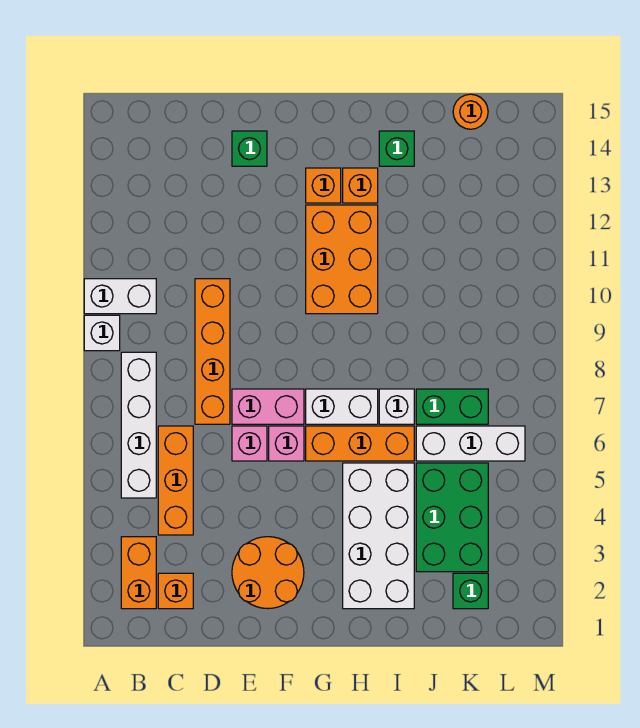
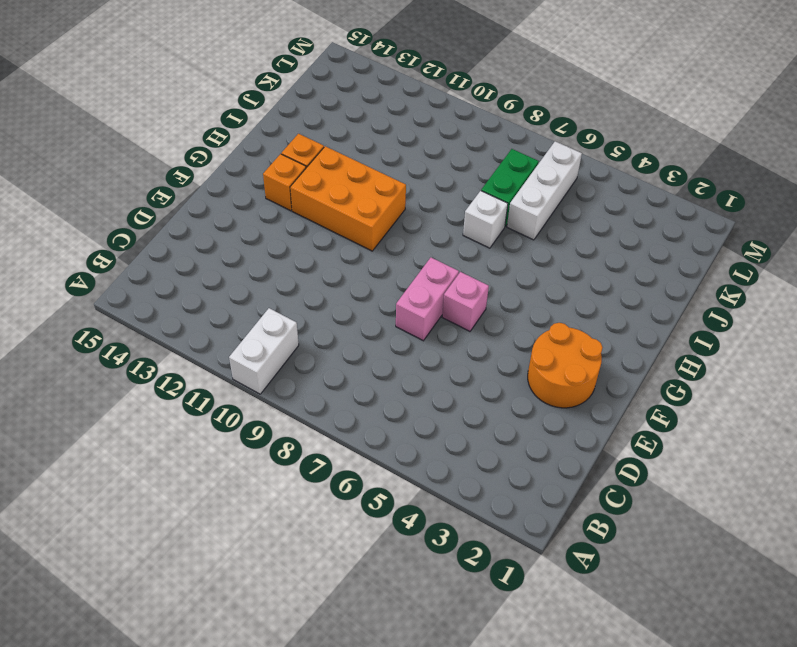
none -> white 1x1 brick [84,315,120,351]
none -> orange 1x2 brick [121,537,156,609]
none -> white 1x4 brick [121,352,156,498]

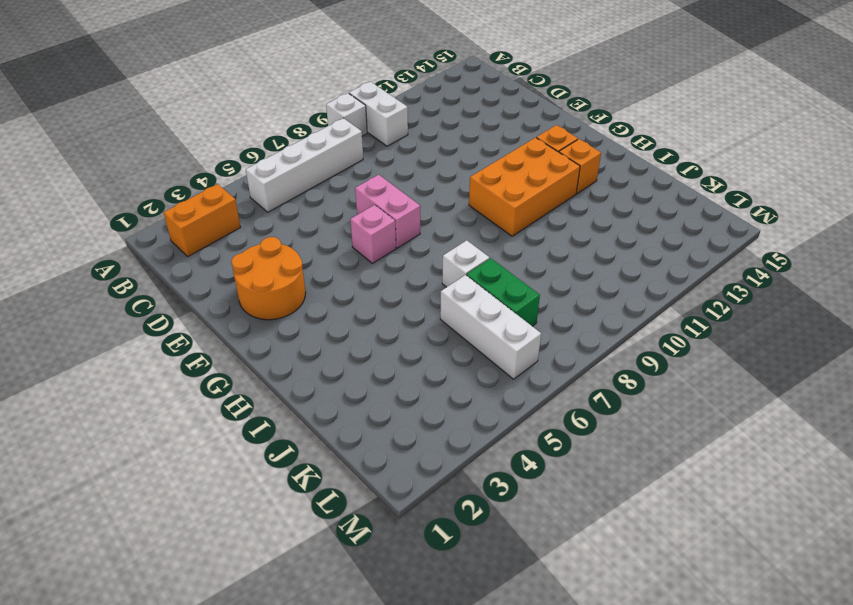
none -> orange 1x1 brick [158,573,193,609]
none -> orange 1x3 brick [158,426,193,535]
none -> orange 1x4 brick [195,279,230,424]

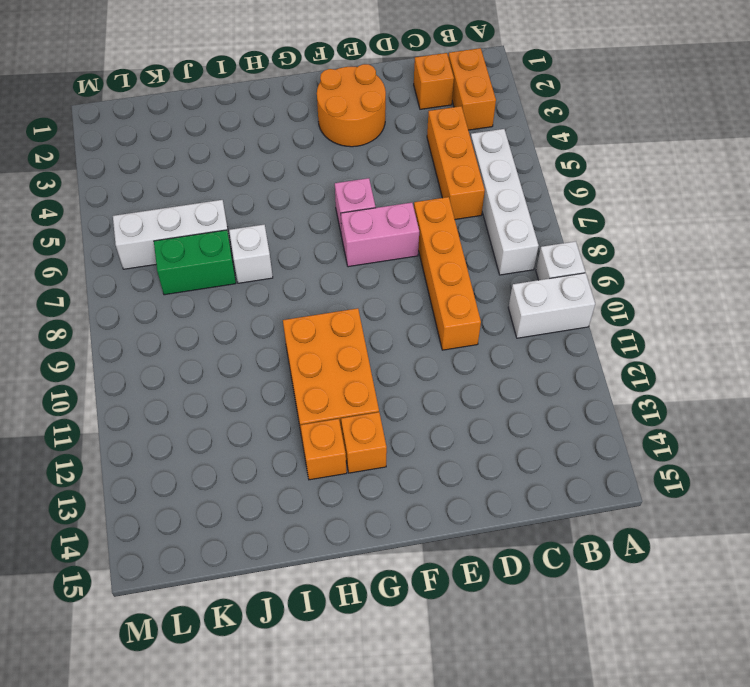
none -> pink 1x1 brick [232,426,267,461]
none -> green 1x1 brick [232,131,267,166]
none -> orange 1x3 brick [306,426,414,461]

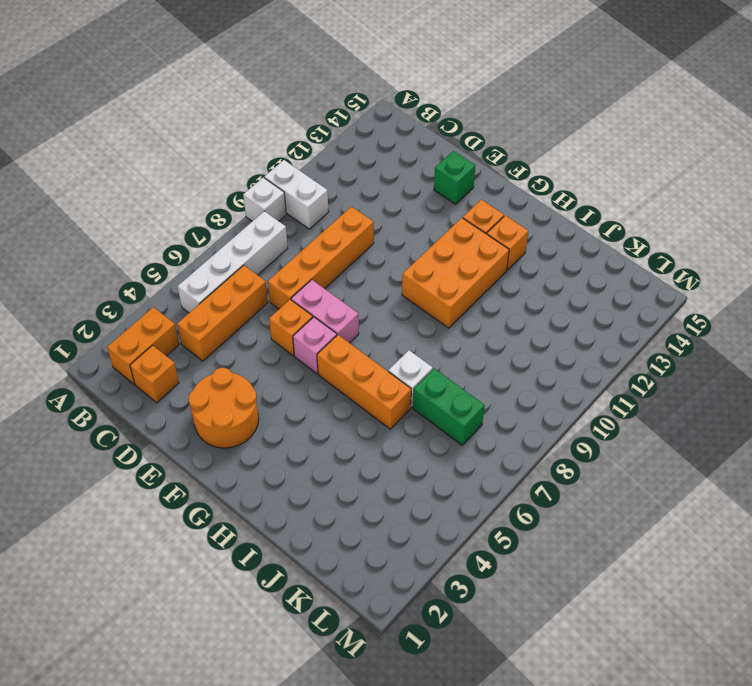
orange 1x1 brick [269,300,313,356] -> pink 1x1 brick [232,426,267,461]
none -> white 1x2 brick [306,389,378,424]
none -> white 2x4 brick [343,463,414,609]
none -> green 1x1 brick [379,131,414,166]

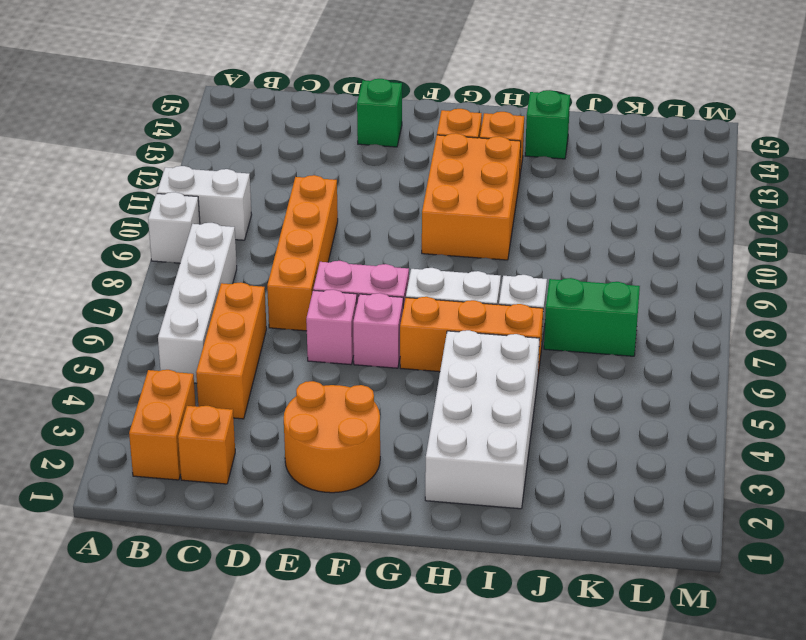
none -> green 2x3 brick [416,463,488,572]
none -> white 1x3 brick [416,426,525,461]
none -> green 1x1 brick [453,573,488,609]

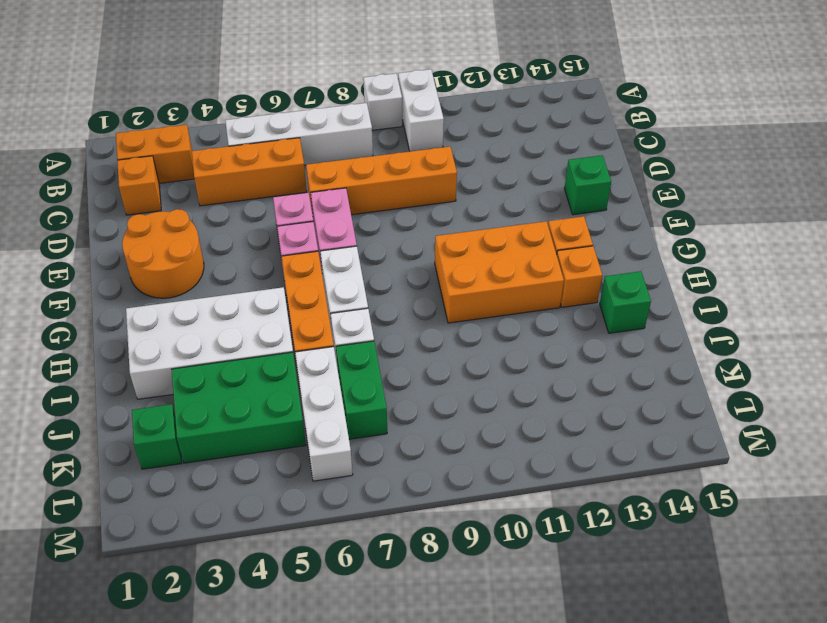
none -> orange 1x1 round brick [453,94,488,129]

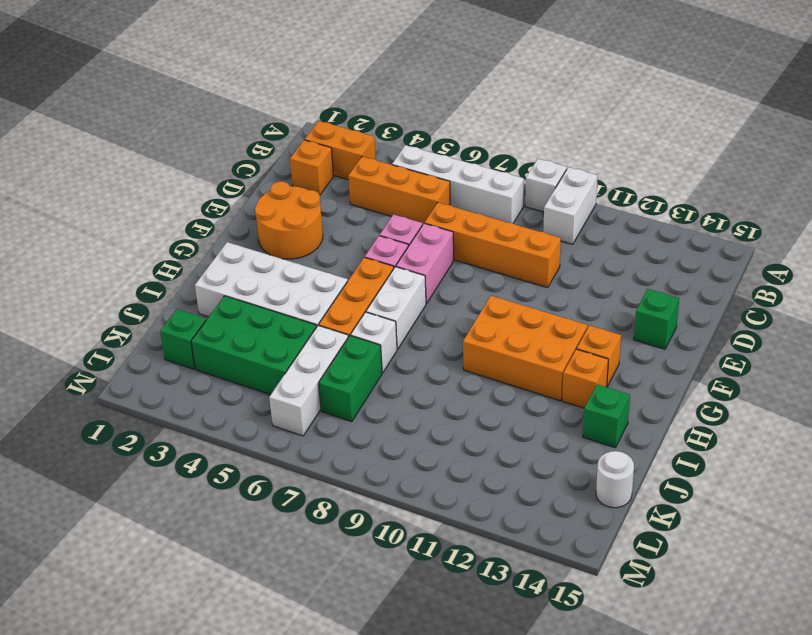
white 1x1 round brick [596,451,634,508] -> orange 1x1 round brick [453,94,488,129]

